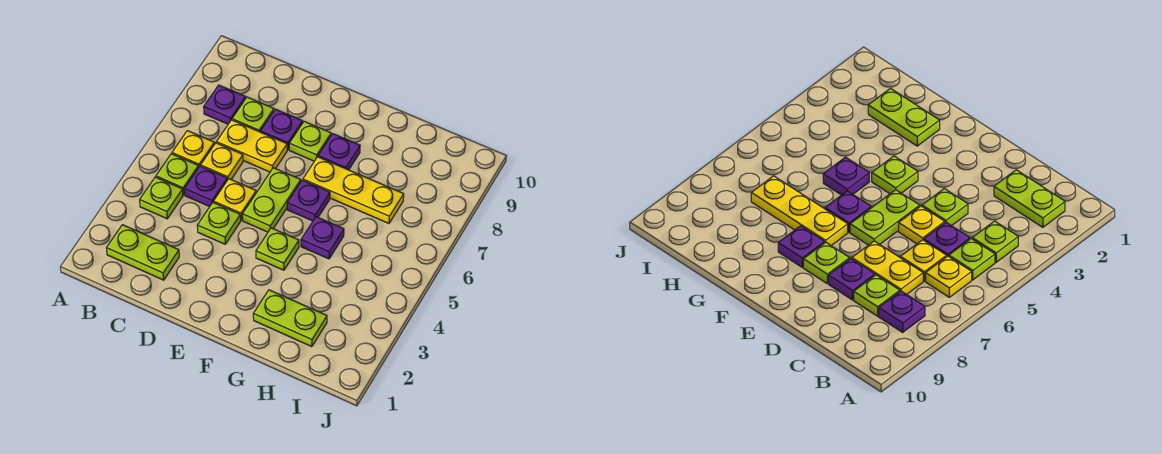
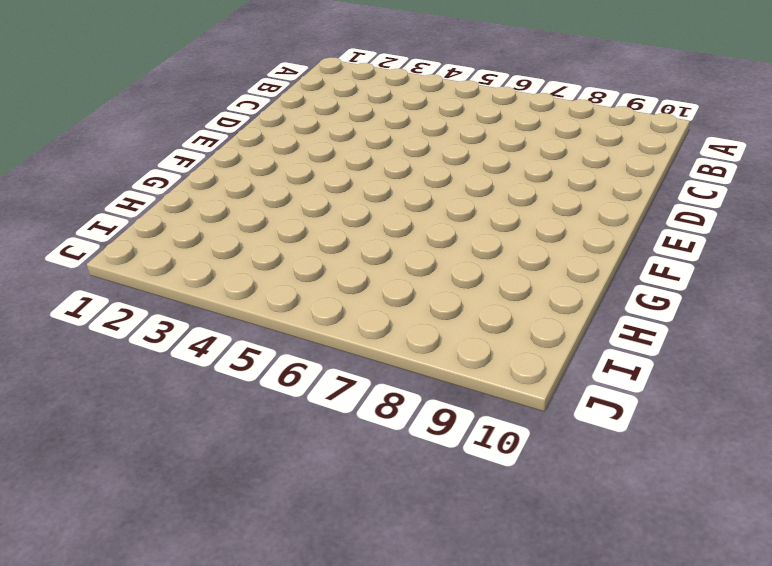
none -> lime 1x2 plate [107,225,179,280]
none -> lime 1x1 plate [140,177,183,219]
none -> lime 1x1 plate [156,154,199,195]

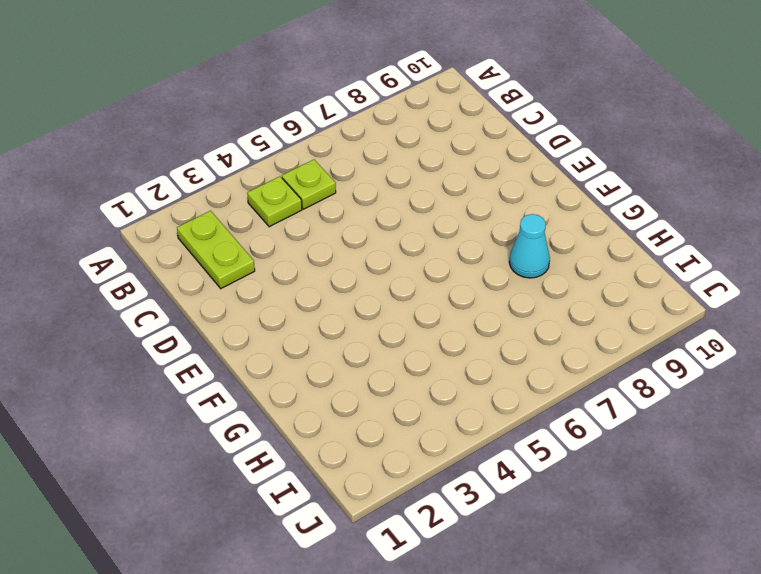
cyan 1x1 cone [509,214,550,278] -> none
none -> yellow 1x1 plate [172,131,214,166]
none -> purple 1x1 plate [204,85,246,124]
none -> purple 1x1 plate [185,166,227,207]

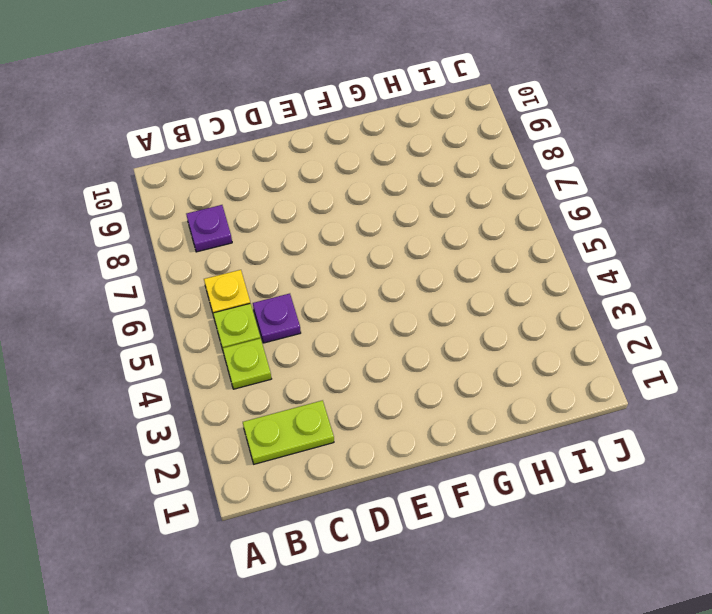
none -> yellow 1x1 plate [201,143,243,180]
none -> yellow 1x2 plate [216,120,287,172]
none -> lime 1x1 plate [232,97,274,132]

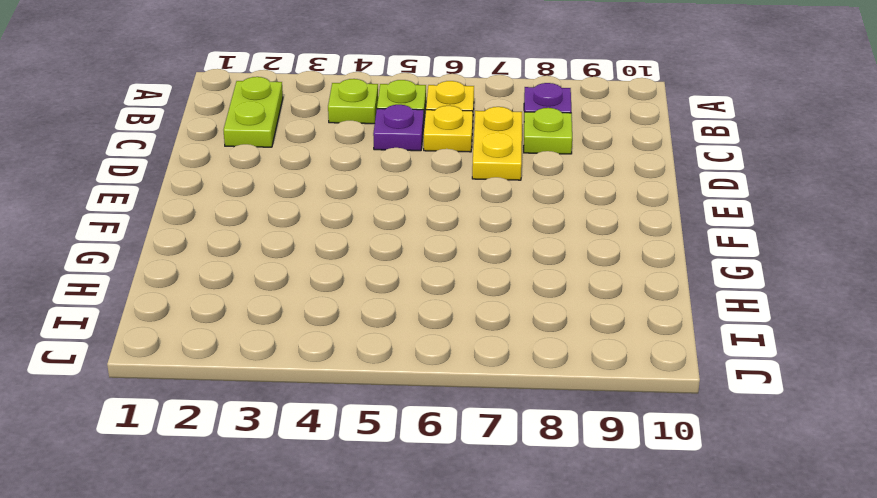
none -> lime 1x1 plate [197,202,241,244]
none -> yellow 1x1 plate [214,179,256,220]
none -> purple 1x1 plate [261,109,303,150]

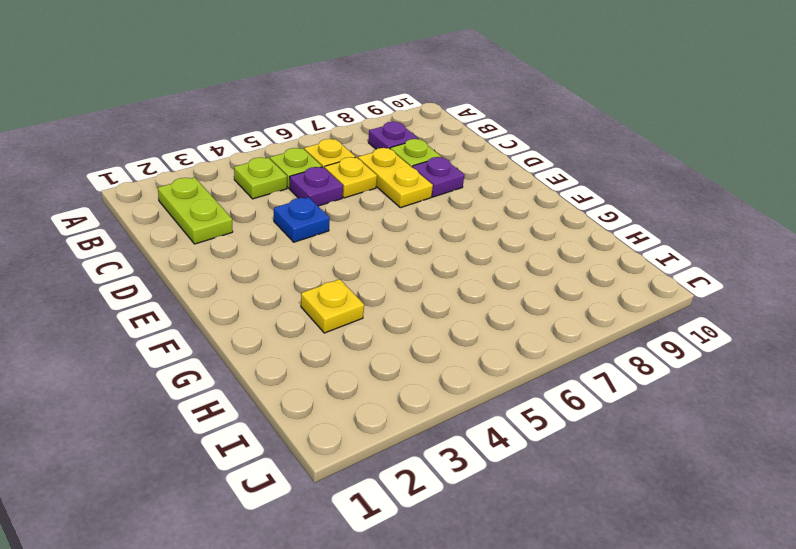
blue 1x1 plate [274,197,330,242] -> lime 1x1 plate [197,202,241,244]
yellow 1x1 plate [301,279,364,333] -> yellow 1x1 plate moved to [214,179,256,220]
none -> lime 1x2 plate [243,168,301,232]
none -> lime 1x1 plate [289,121,331,161]
none -> lime 1x1 plate [256,228,299,270]

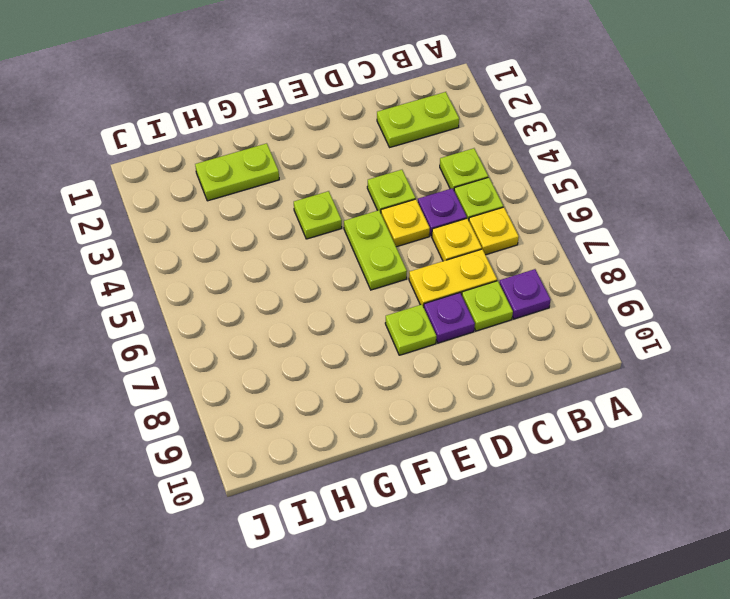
none -> purple 1x1 plate [287,180,330,221]
none -> yellow 1x3 plate [303,157,404,223]
none -> purple 1x1 plate [318,134,360,170]

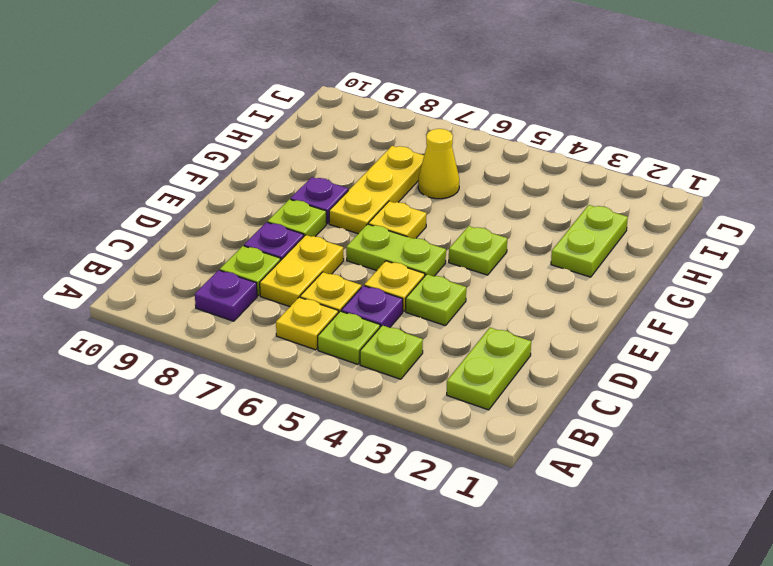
yellow 1x1 plate [368,201,427,239] -> purple 1x1 plate [287,180,330,221]
yellow 1x1 cone [418,129,459,199] -> none
none -> purple 1x1 plate [301,217,344,259]

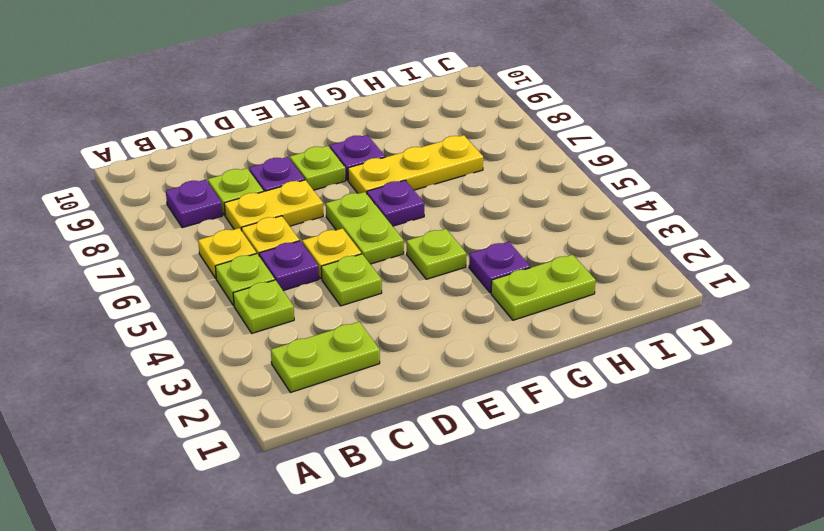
purple 1x1 plate [469,242,530,293] -> purple 1x1 plate moved to [301,217,344,259]

